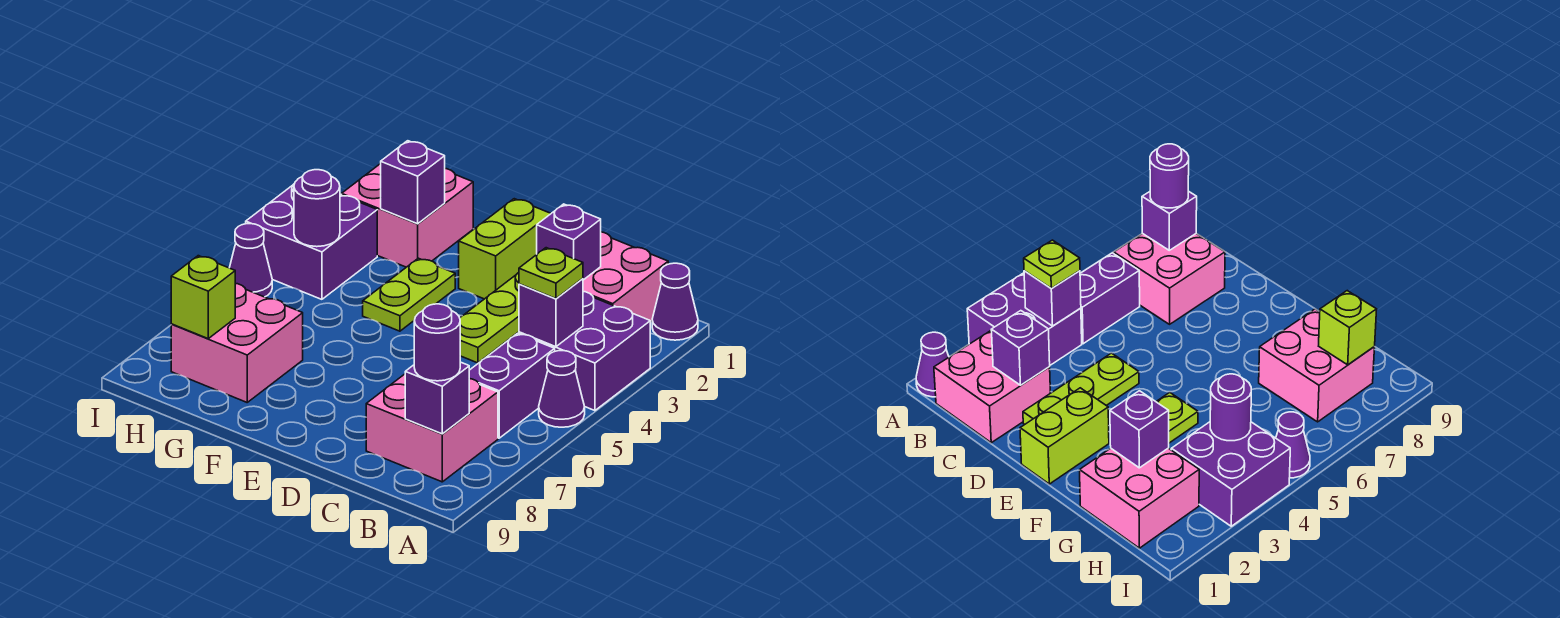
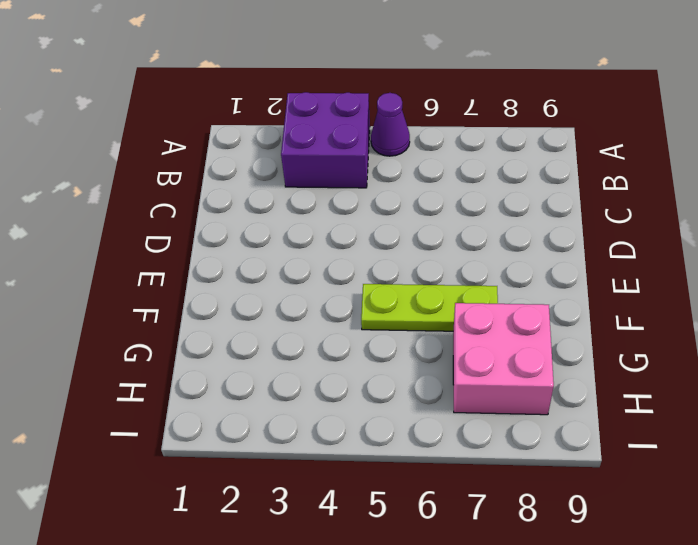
lime 1x3 plate [361,284,498,331] -> lime 1x3 plate moved to [460,273,519,363]
none -> purple 1x1 cone [652,263,698,340]
none -> pink 2x2 brick [583,232,668,322]
none -> purple 1x2 brick [469,333,555,438]

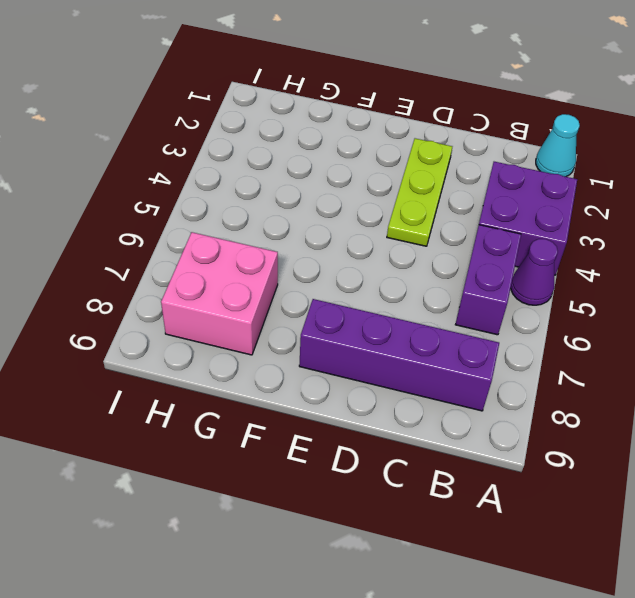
cyan 1x1 cone [536,114,580,177] -> purple 1x1 cone [652,263,698,340]
purple 1x4 brick [299,299,499,411] -> pink 2x2 brick [366,374,498,482]
none -> pink 2x2 brick [583,232,668,322]
none -> lime 1x2 brick [459,199,551,299]
none -> lime 1x2 plate [363,258,455,331]

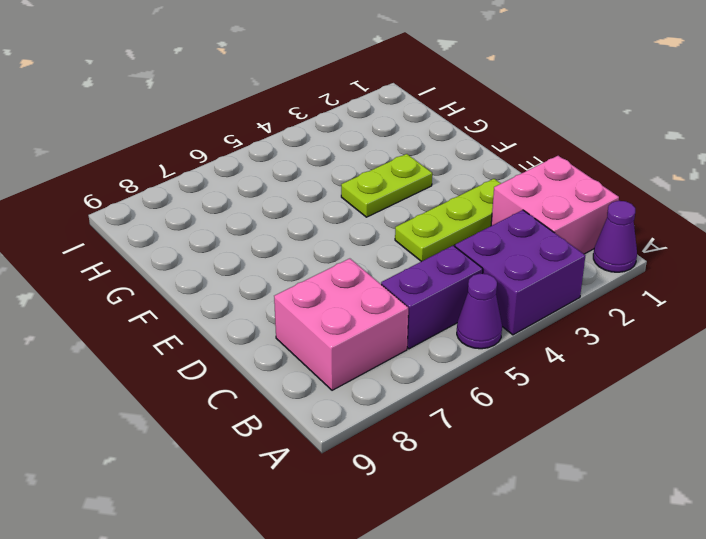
none -> lime 1x2 brick [459,199,551,299]
none -> pink 2x2 brick [342,164,473,267]
none -> pink 2x2 brick [171,283,303,402]

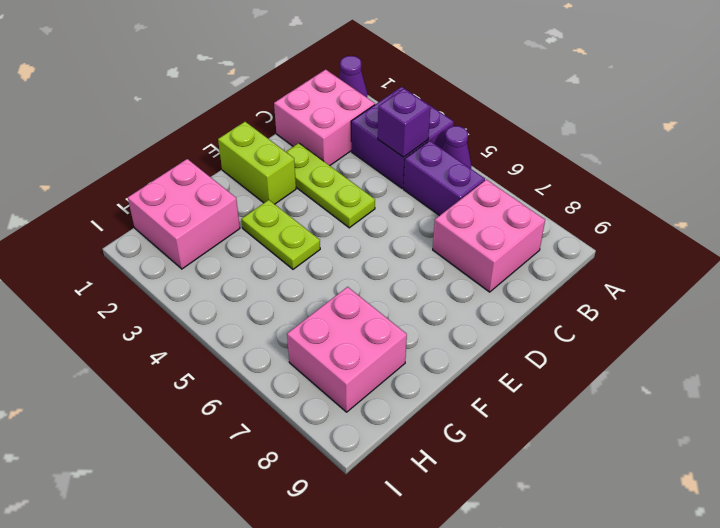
none -> purple 2x2 brick [246,183,377,299]
none -> purple 1x1 cone [230,224,272,297]
none -> purple 1x1 brick [405,362,469,434]

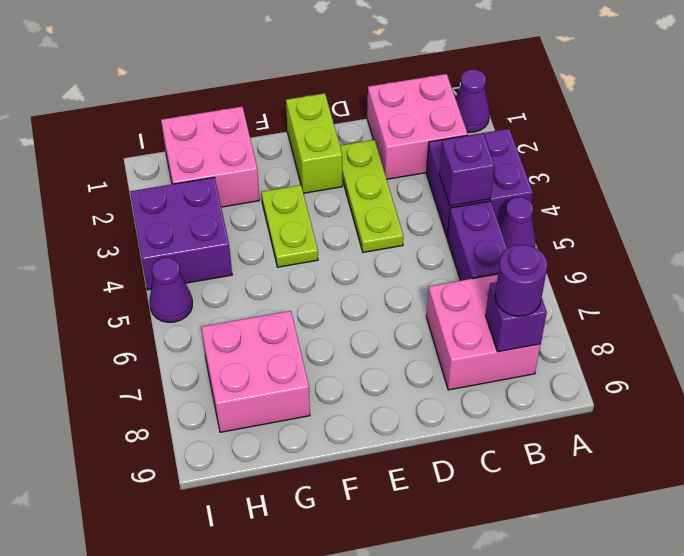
none -> purple 1x1 brick [537,204,601,280]
none -> purple 1x1 brick [381,141,445,224]
none -> purple 1x1 round brick [294,170,340,247]

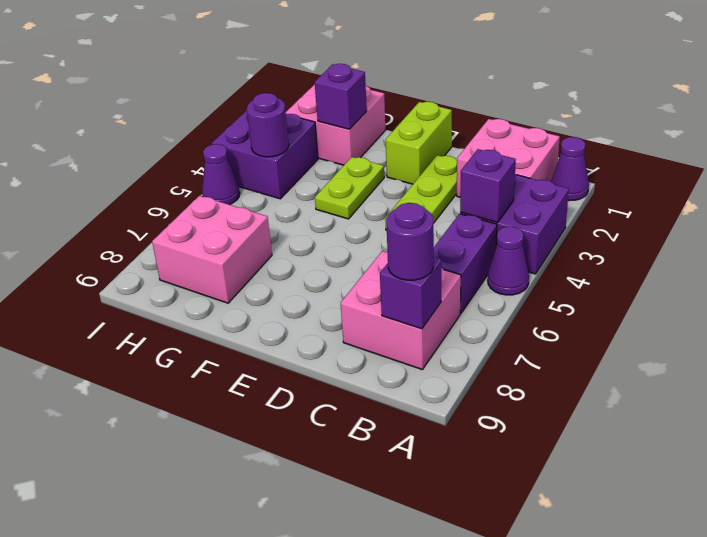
none -> purple 1x1 brick [537,204,601,280]
none -> lime 1x1 brick [171,256,235,339]
none -> lime 1x1 plate [519,248,583,299]

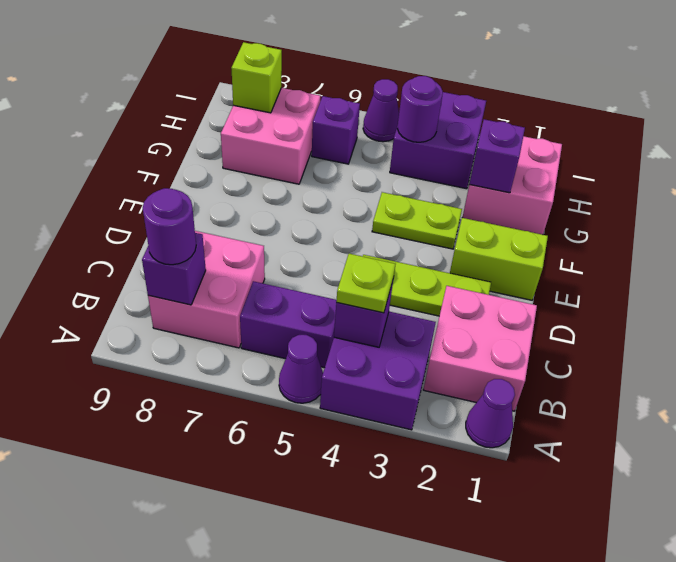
purple 1x1 brick [312,96,360,164] -> purple 1x1 brick moved to [537,204,601,280]

